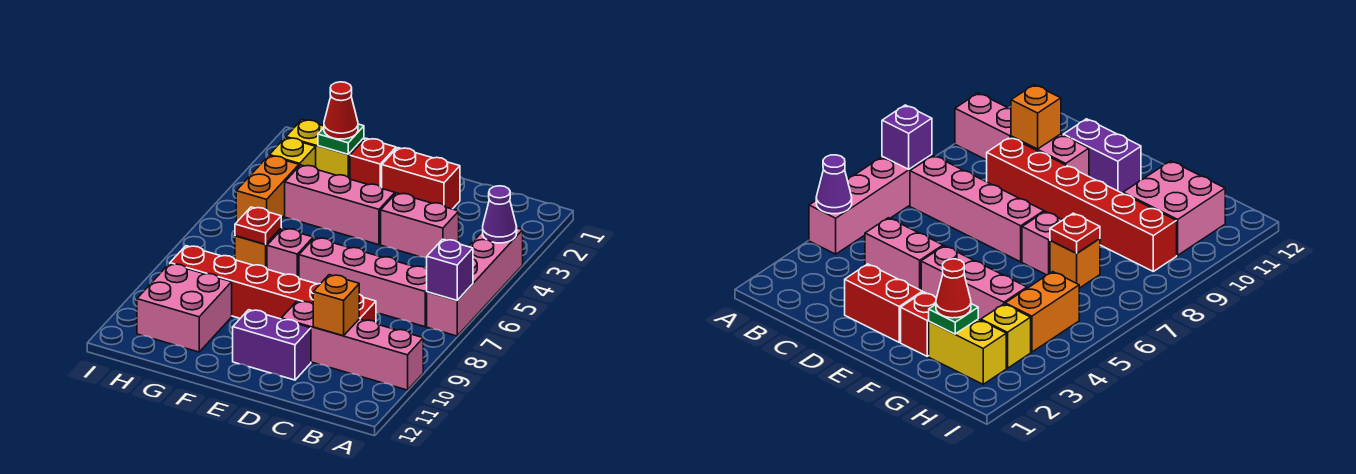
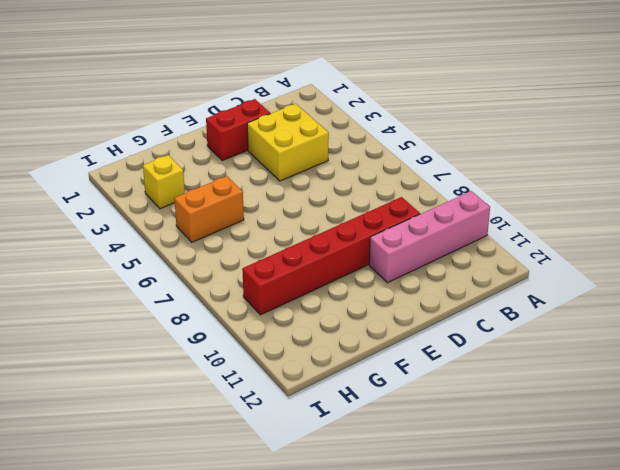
yellow 2x2 brick [247,104,329,181] -> pink 1x2 brick [381,193,459,258]
orange 1x2 brick [174,176,244,242] -> orange 1x2 brick turned to [236,156,299,223]
none -> pink 1x4 brick [427,228,523,336]
none -> pink 1x4 brick [299,238,427,327]
none -> purple 1x2 brick [233,310,311,380]

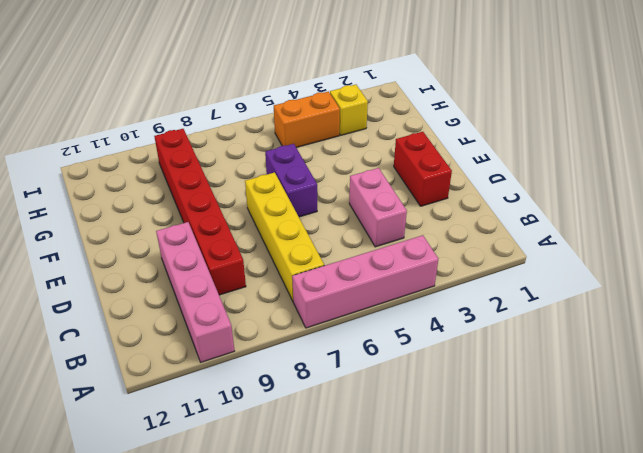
yellow 1x4 brick [245,172,324,301] -> pink 1x4 brick [299,238,427,327]
purple 1x2 brick [265,144,317,217] -> purple 1x2 brick moved to [233,310,311,380]
none -> pink 1x3 brick [285,165,395,245]
none -> red 1x1 brick [350,138,396,188]
none -> pink 1x1 brick [267,228,313,278]

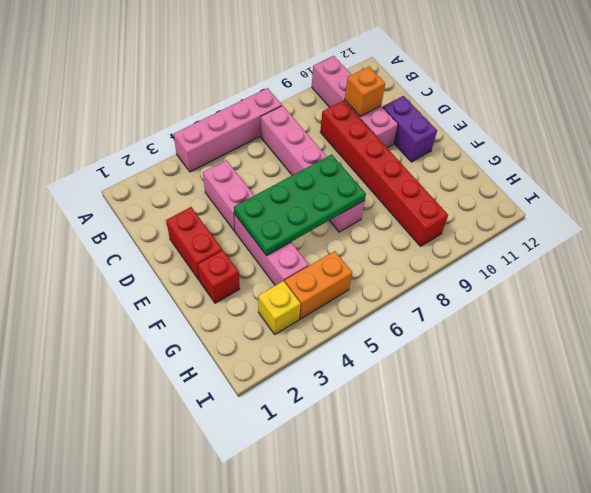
green 2x4 plate [234,154,366,256] -> none
none -> yellow 1x2 brick [286,120,364,179]
none -> orange 1x1 brick [235,228,281,268]
none -> pink 2x2 brick [137,264,232,352]

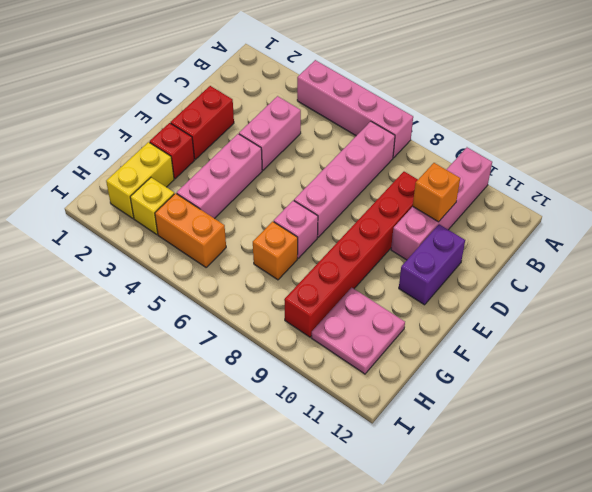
pink 2x2 plate [312,288,405,374] -> pink 2x2 brick [137,264,232,352]
none -> purple 1x1 cone [483,186,517,243]
none -> purple 1x1 brick [427,239,473,300]
none -> green 1x1 plate [318,124,364,154]

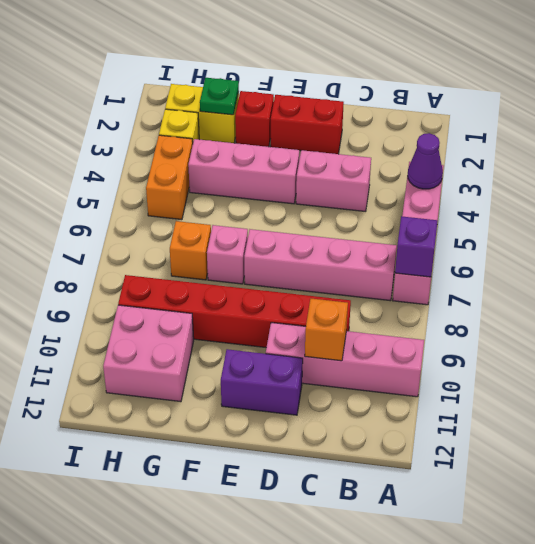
none -> red 1x1 plate [235,207,281,245]
none -> red 1x1 cone [324,82,358,139]

